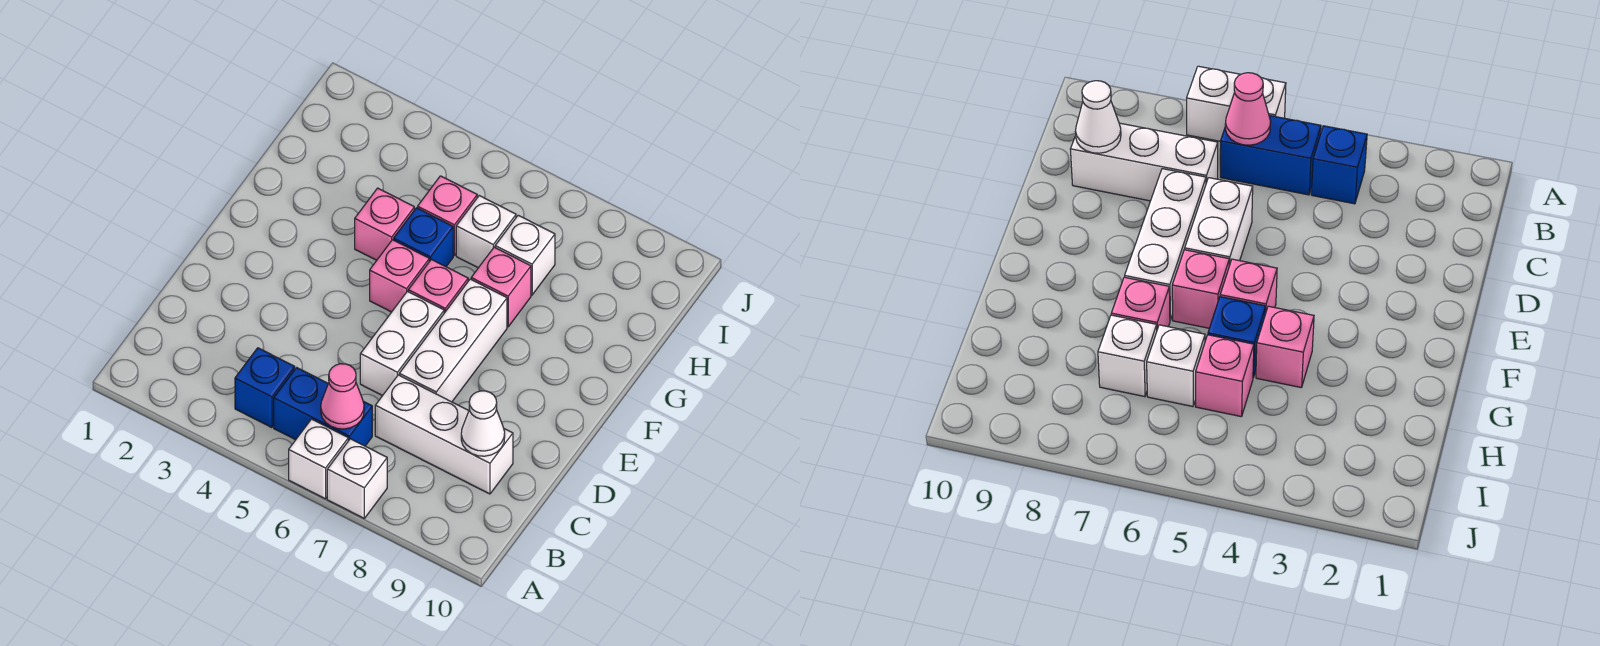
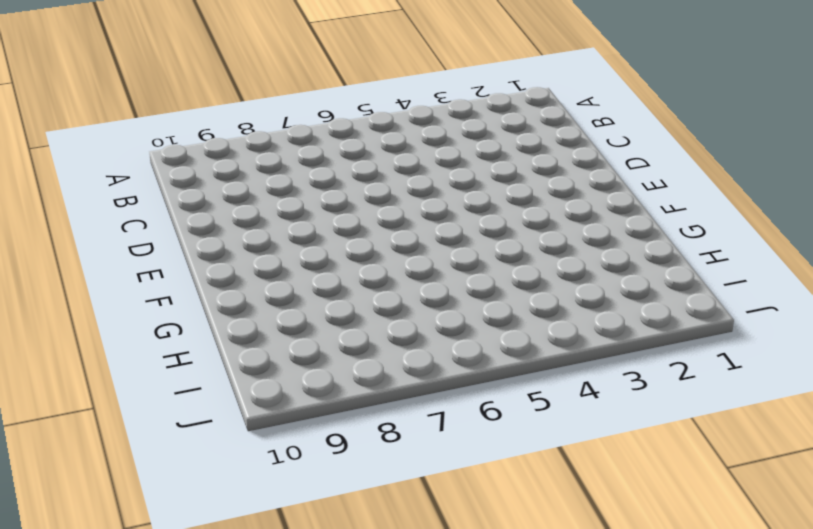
none -> white 1x1 brick [289,419,348,499]
none -> white 1x1 brick [327,439,387,518]
none -> blue 1x1 brick [235,348,295,428]

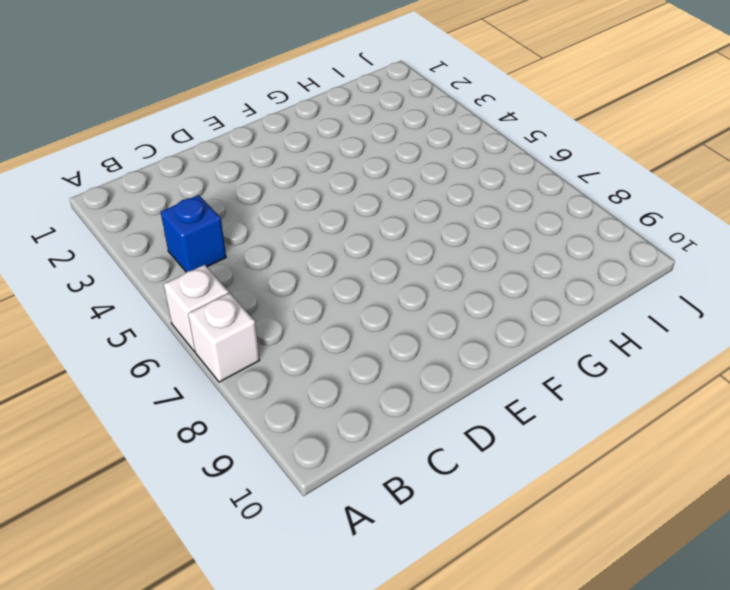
none -> blue 1x2 brick [274,368,372,446]
none -> white 1x3 brick [375,375,513,494]
none -> white 1x2 brick [360,291,444,396]

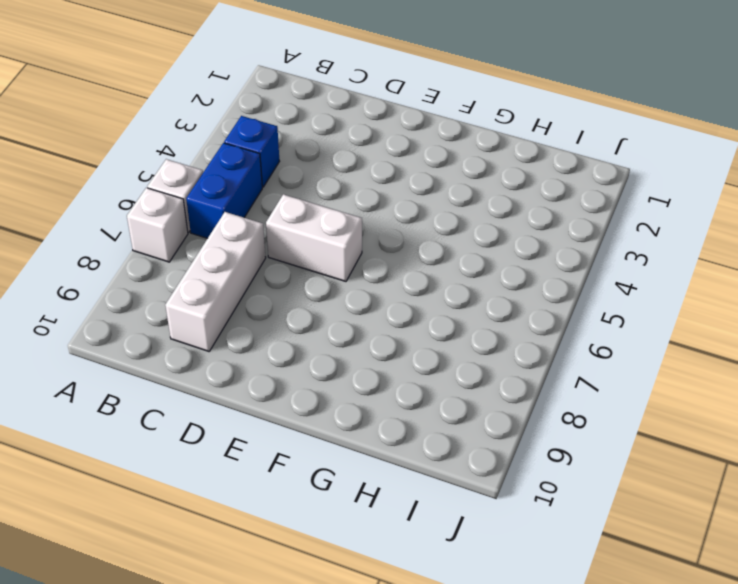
none -> white 1x3 brick [399,279,507,402]
none -> pink 1x1 brick [370,240,429,312]
none -> pink 1x1 brick [408,259,468,313]

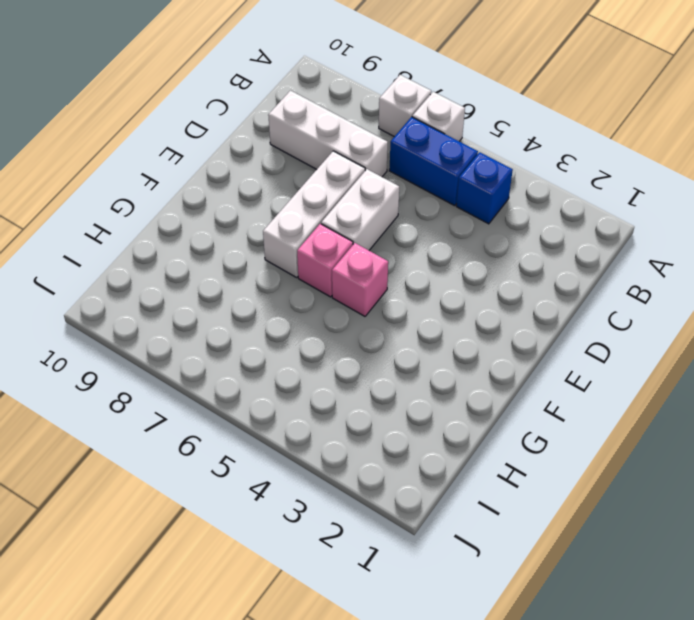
none -> pink 1x1 brick [355,188,414,260]
none -> blue 1x1 brick [394,208,453,267]
none -> pink 1x1 brick [471,247,531,327]

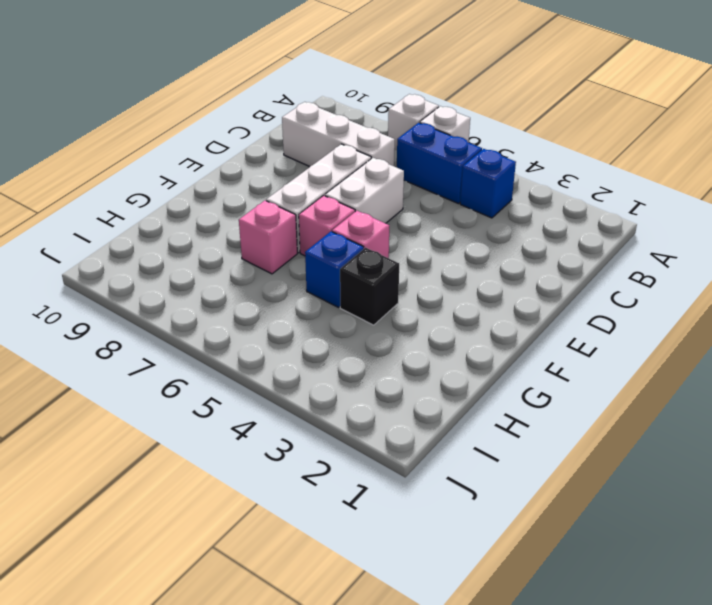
black 1x1 brick [340,248,399,325] -> pink 1x1 brick [355,188,414,260]
none -> pink 1x1 brick [418,176,477,255]
none -> white 1x1 brick [456,196,516,268]
none -> white 1x1 brick [495,215,555,295]

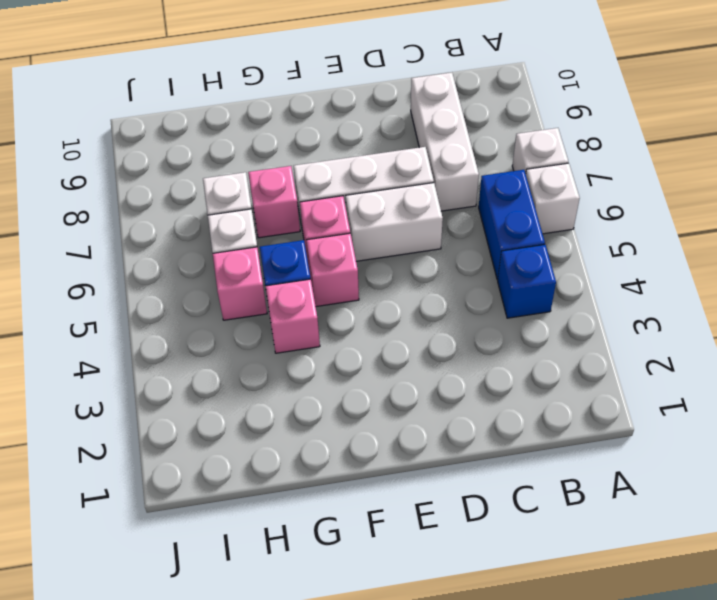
none -> pink 1x1 cone [321,364,364,429]
none -> white 1x1 cone [461,391,505,456]

